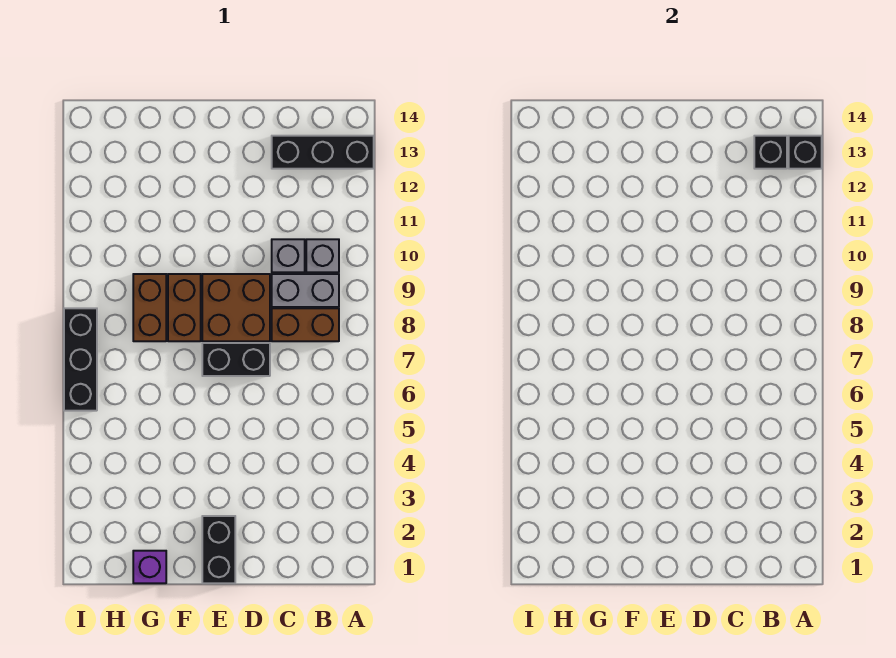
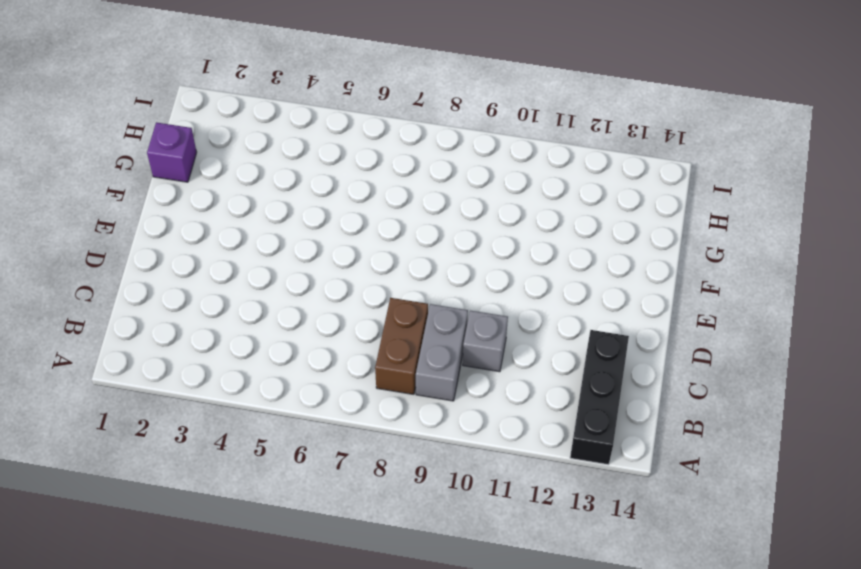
none -> grey 1x1 brick [306,239,339,272]
none -> black 1x2 brick [202,343,270,376]
none -> brown 2x2 brick [202,274,270,341]

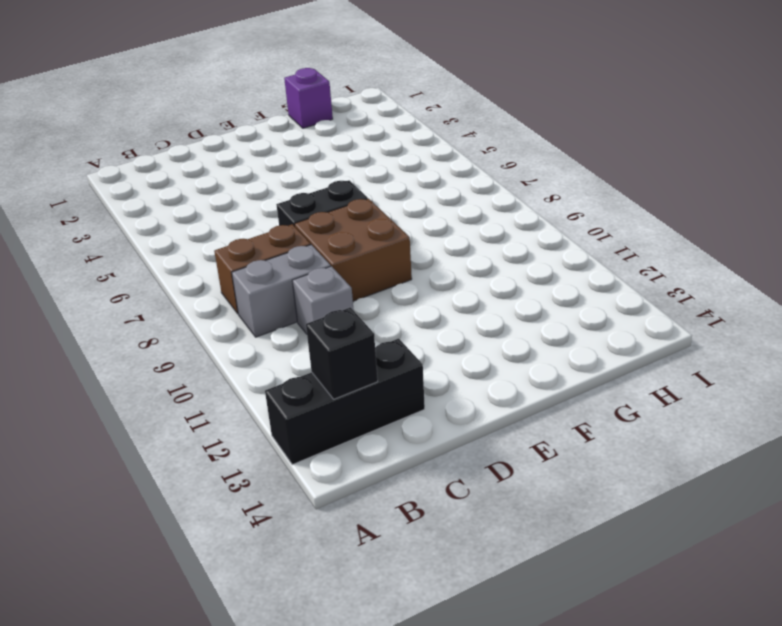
none -> grey 1x1 brick [306,239,339,272]
none -> black 1x2 brick [202,516,235,583]
none -> brown 1x2 brick [168,274,201,341]

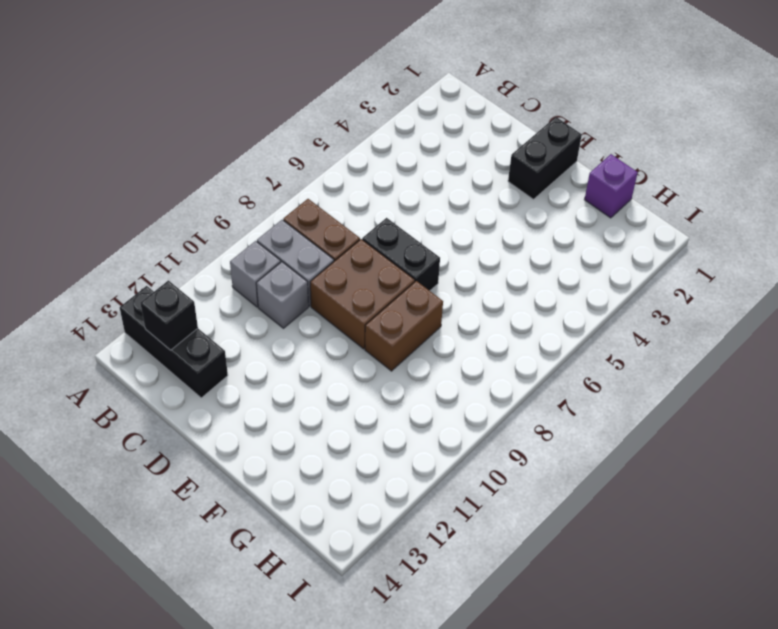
none -> brown 1x2 brick [133,274,166,341]
none -> black 1x3 brick [64,308,97,411]
none -> black 1x1 brick [789,136,822,169]

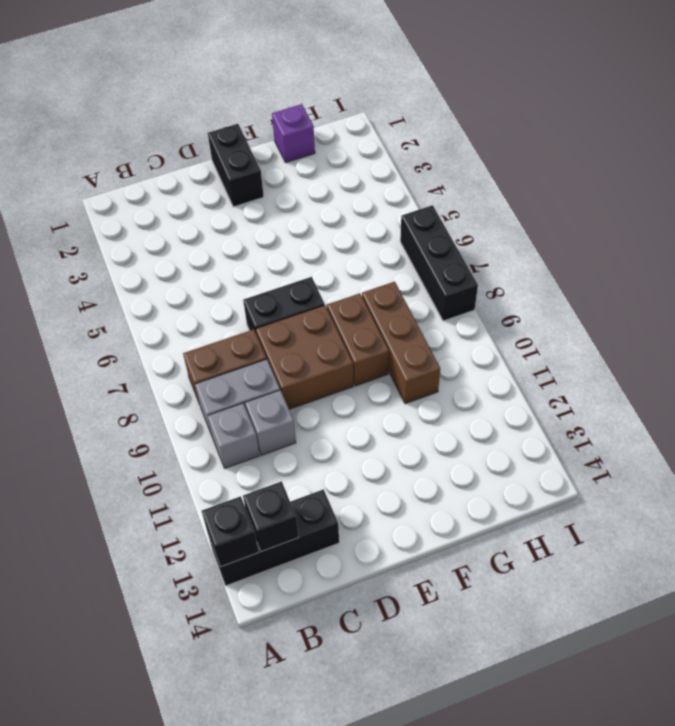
brown 1x3 brick [362,282,440,404] -> brown 1x2 brick [133,274,166,341]

